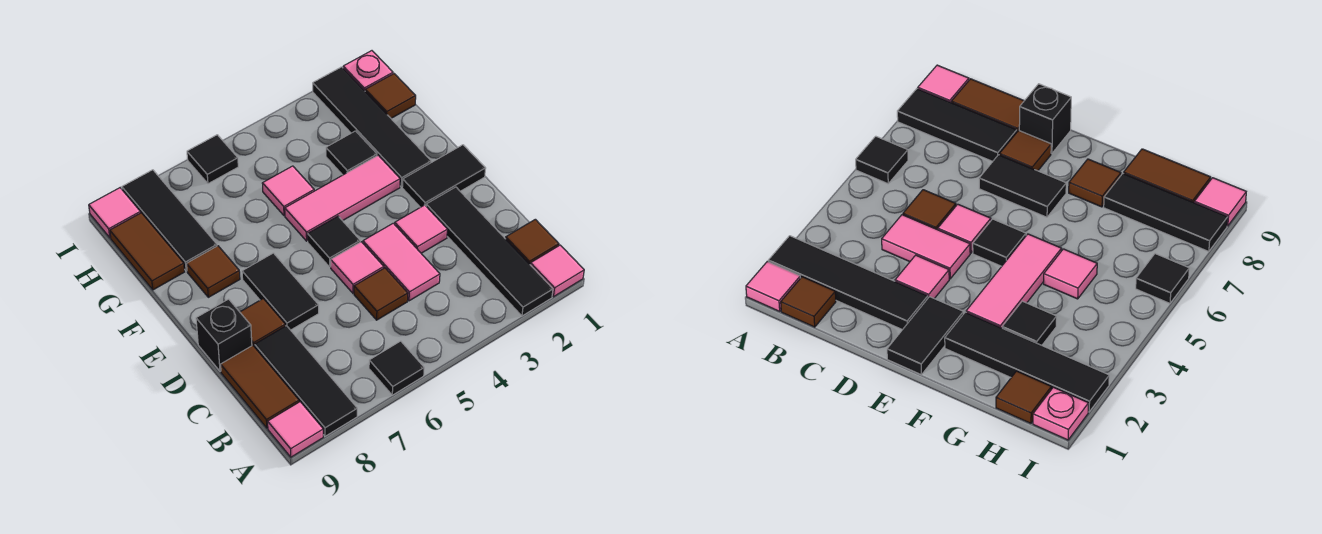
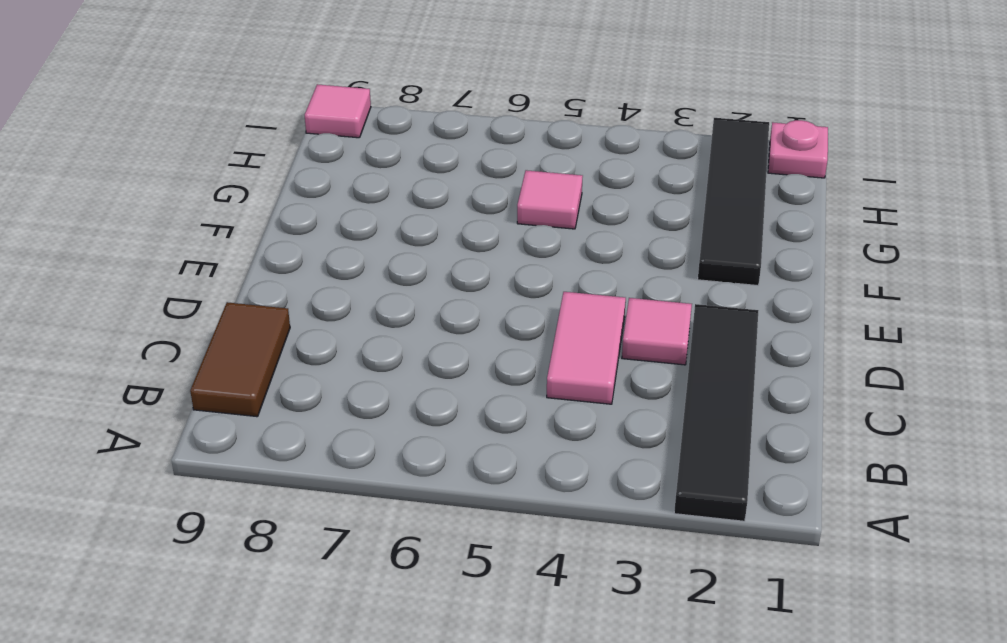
none -> pink 1x1 tile [530,245,584,297]
none -> black 1x1 tile [369,341,424,395]
none -> black 1x3 tile [255,326,357,436]

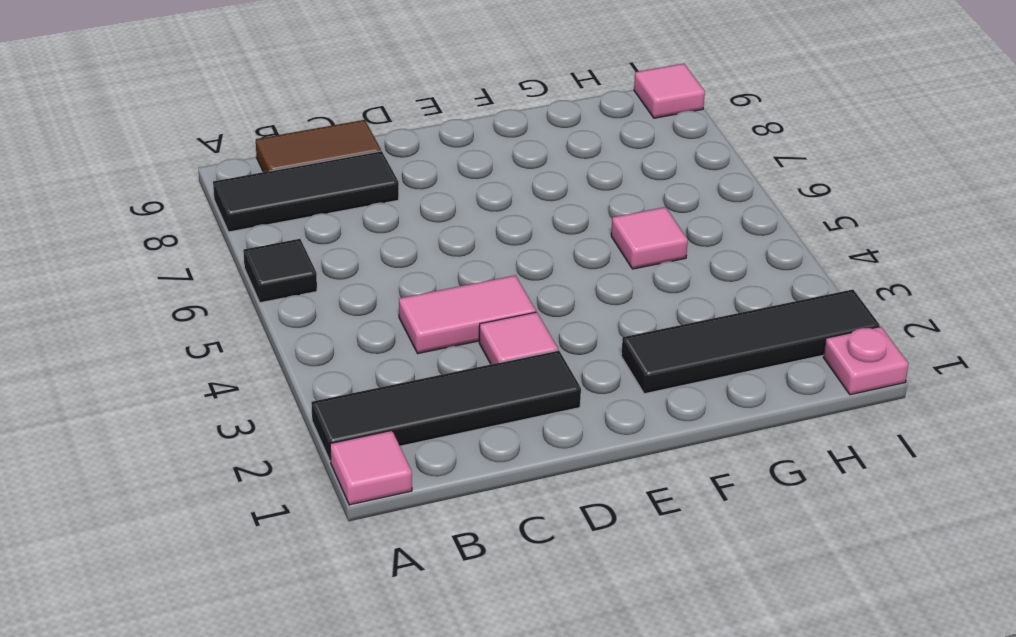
none -> pink 1x1 tile [268,402,323,457]
none -> brown 1x1 tile [506,219,559,264]
none -> brown 1x1 tile [354,268,408,320]

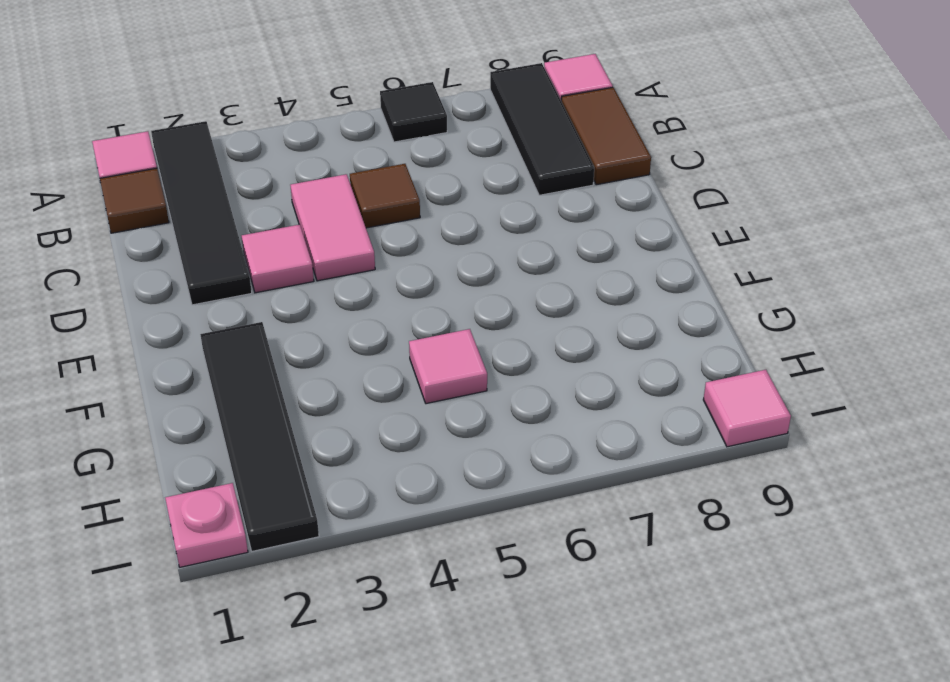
none -> pink 1x1 tile [331,242,384,293]
none -> black 1x2 tile [242,253,319,330]
none -> brown 1x1 tile [240,299,285,347]

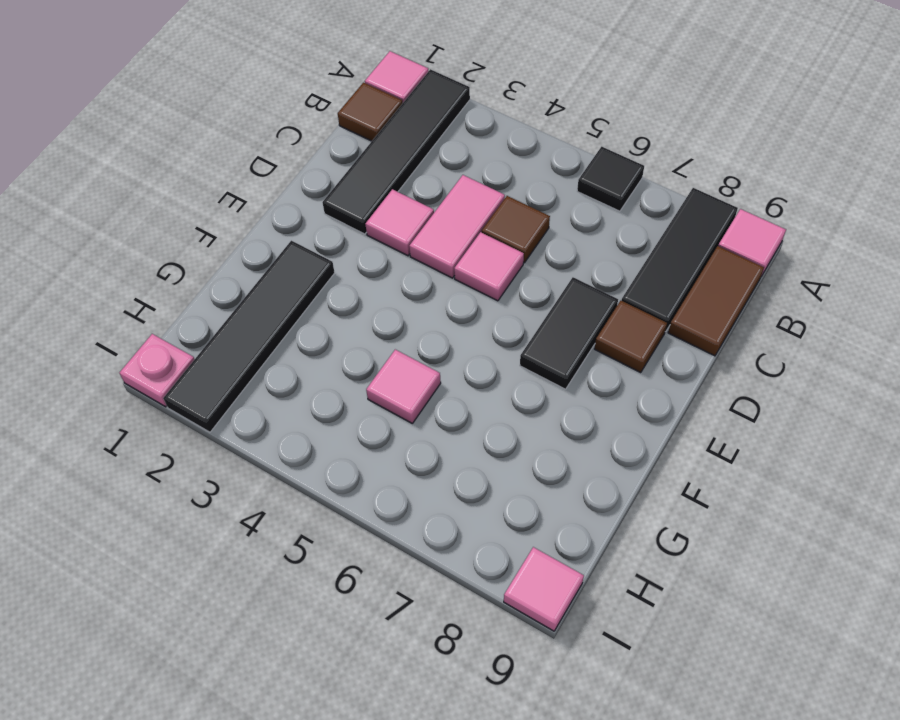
none -> black 1x1 brick [196,299,252,371]
none -> black 1x2 tile [402,145,486,207]
none -> black 1x1 tile [308,216,360,267]

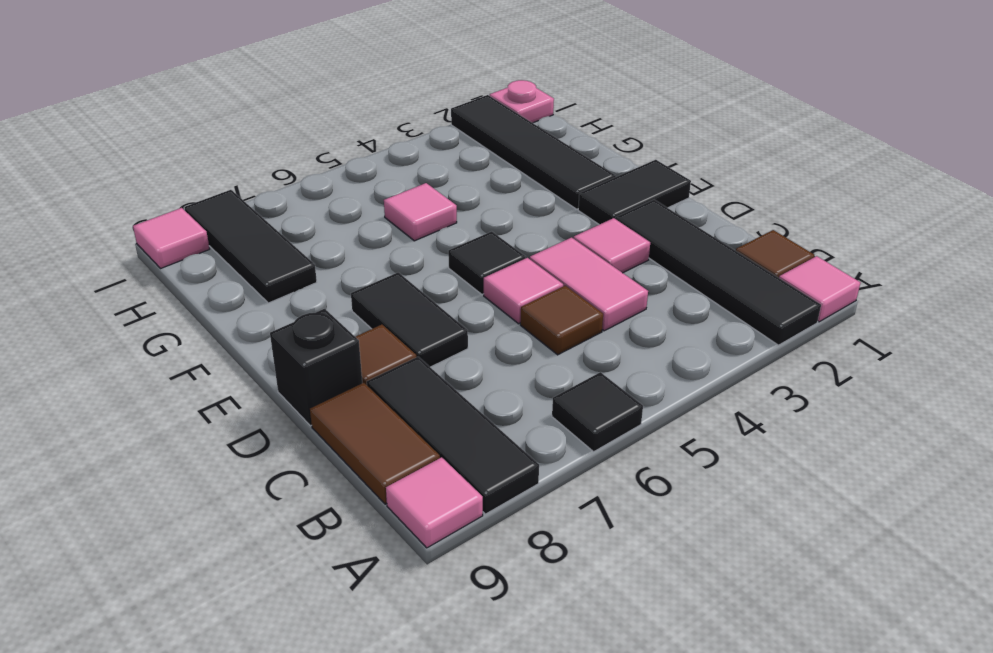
none -> pink 1x3 tile [285,155,400,241]
none -> brown 1x1 tile [187,246,240,297]
none -> black 1x1 tile [326,131,377,175]

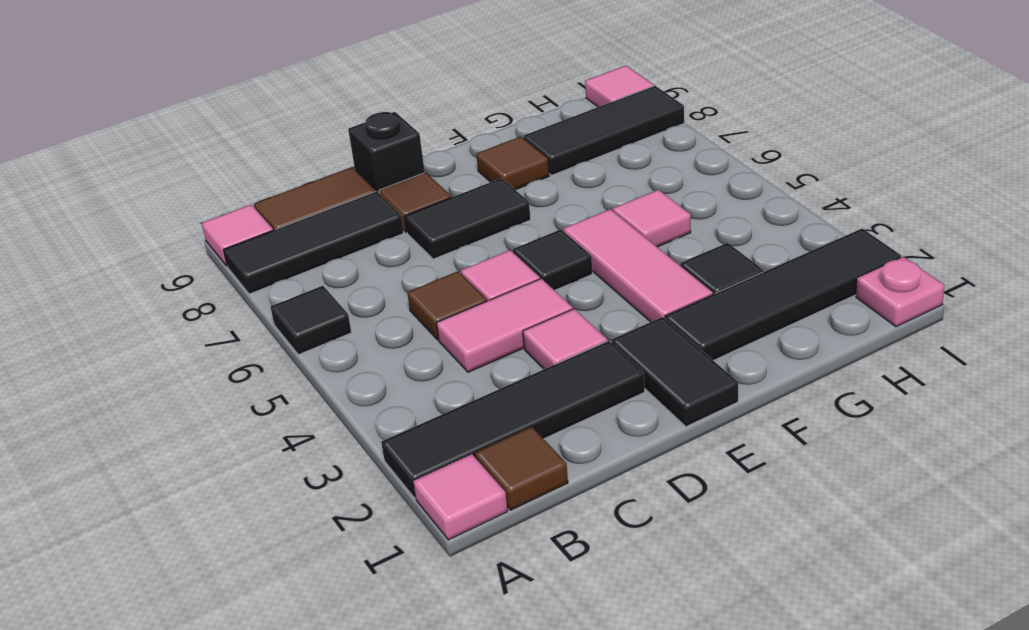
none -> brown 1x2 tile [110,213,185,290]
none -> brown 1x1 tile [365,74,416,118]
none -> black 1x1 tile [187,135,238,184]

